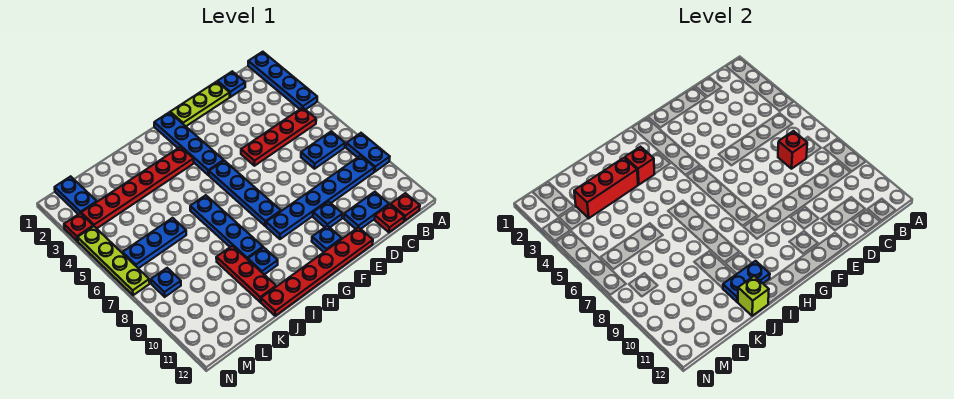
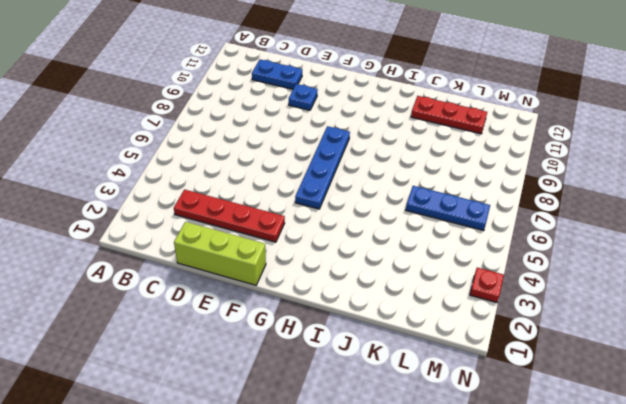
red 1x4 plate [174,190,285,242] -> red 1x4 plate moved to [241,108,316,166]
lime 1x3 brick [174,222,266,285] -> lime 1x3 plate [170,82,230,126]
red 1x3 plate [411,96,487,134] -> red 1x3 plate turned to [216,246,276,302]
none -> blue 1x4 plate [248,52,317,110]
none -> blue 1x2 plate [346,133,390,172]
none -> blue 1x2 plate [301,131,345,169]

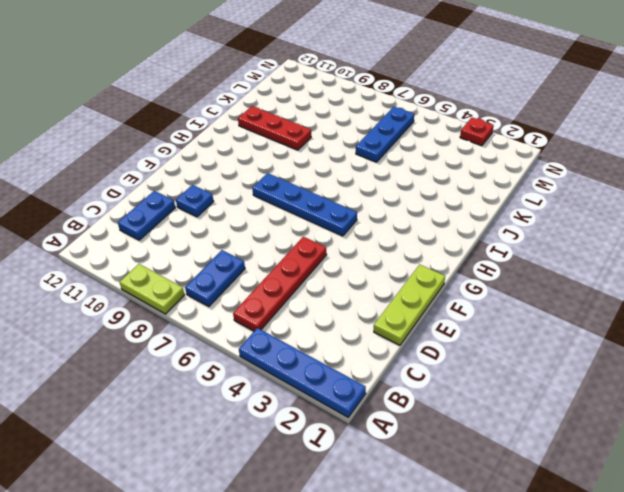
lime 1x2 plate [119,264,185,314] -> blue 1x2 plate [346,133,390,172]
none -> blue 1x6 plate [266,156,374,239]
none -> red 1x1 plate [391,193,420,221]
none -> blue 1x1 plate [218,71,245,97]

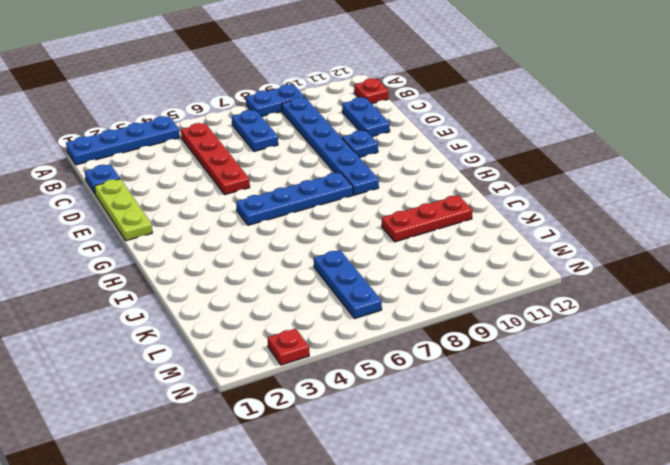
none -> red 1x1 plate [375,205,404,232]
none -> red 1x6 plate [261,227,373,316]
none -> blue 1x1 plate [312,226,342,252]

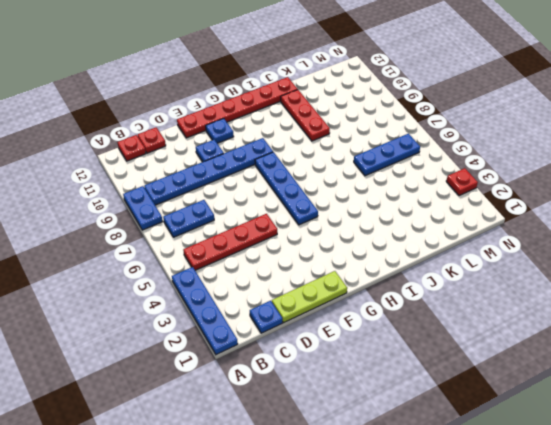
none -> blue 1x2 plate [344,192,389,229]
none -> blue 1x4 plate [154,112,224,175]
none -> red 1x6 plate [81,147,194,228]

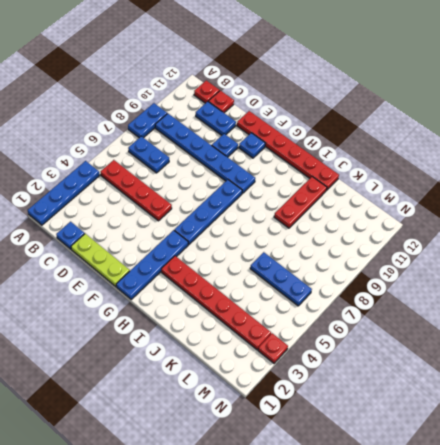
none -> blue 1x4 plate [190,195,263,259]
none -> blue 1x1 plate [248,247,278,275]
none -> blue 1x2 plate [55,176,97,214]

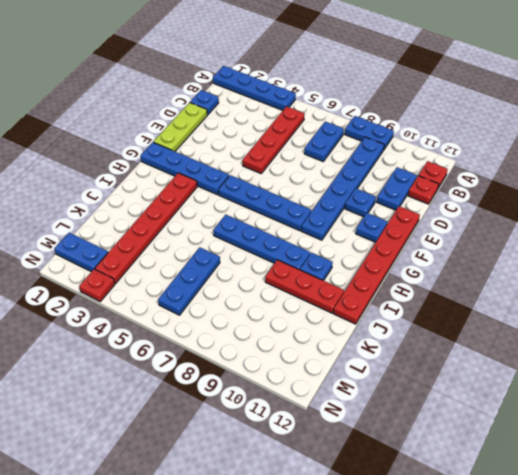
none -> blue 1x1 plate [151,268,181,297]
none -> lime 1x4 plate [78,226,150,295]
none -> red 1x1 brick [778,131,807,169]

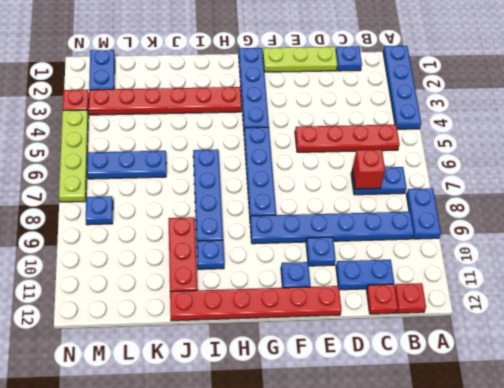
none -> red 1x1 brick [625,147,654,185]
none -> blue 1x2 plate [723,261,770,302]
none -> red 1x3 brick [574,158,638,218]

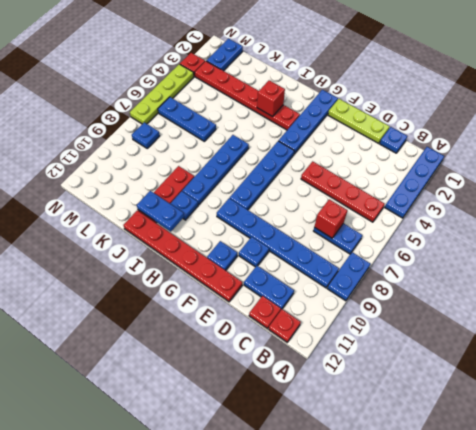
none -> red 1x3 brick [574,158,638,218]
none -> lime 1x1 brick [738,276,769,316]

